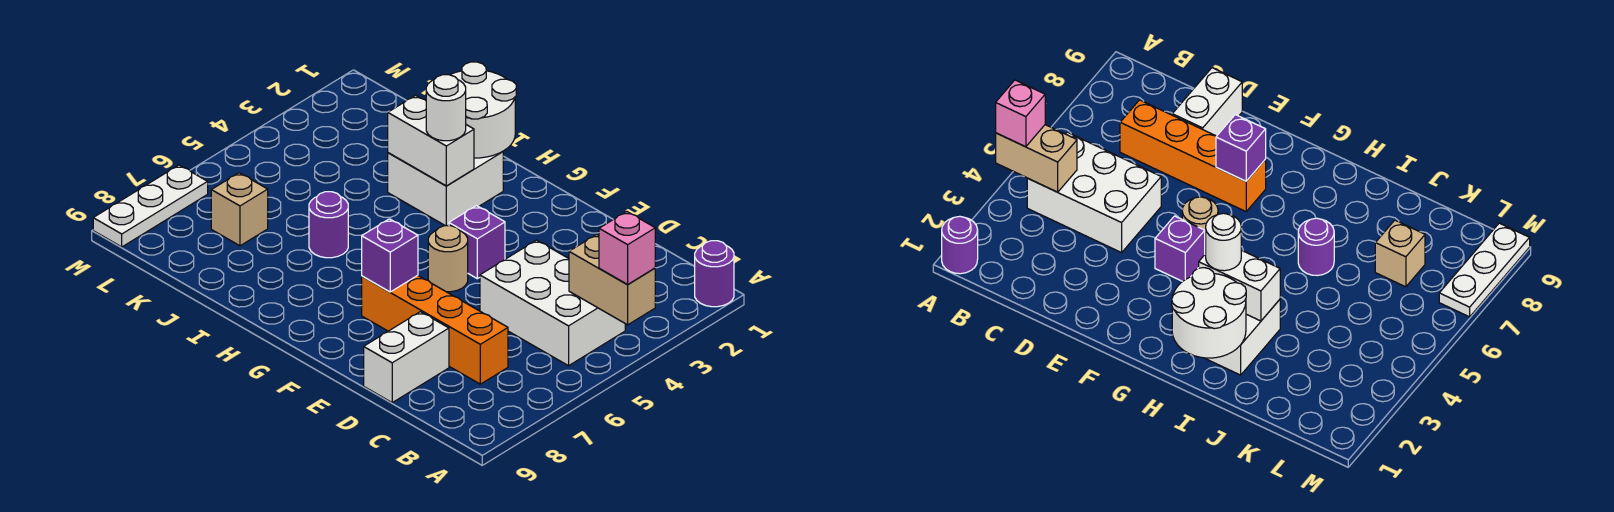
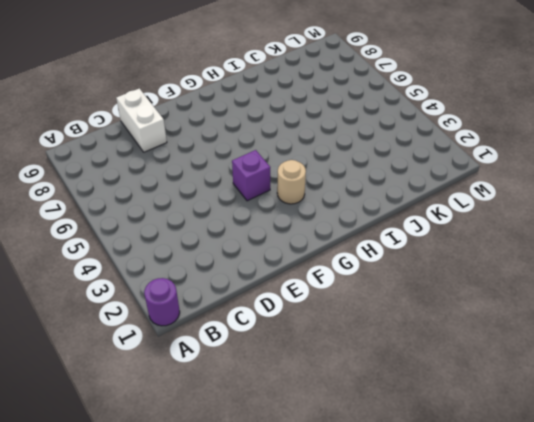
tan 1x1 round brick [277,160,306,204] -> tan 1x1 round brick moved to [428,226,468,292]
none -> white 2x3 brick [480,240,625,366]
none -> orange 1x4 brick [362,275,508,384]
none -> white 2x2 brick [388,151,503,226]

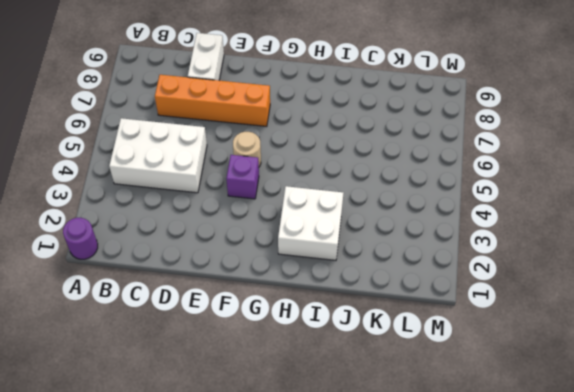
none -> purple 1x1 round brick [309,192,348,258]
none -> tan 1x1 brick [211,173,268,246]
none -> white 1x3 plate [93,165,208,247]

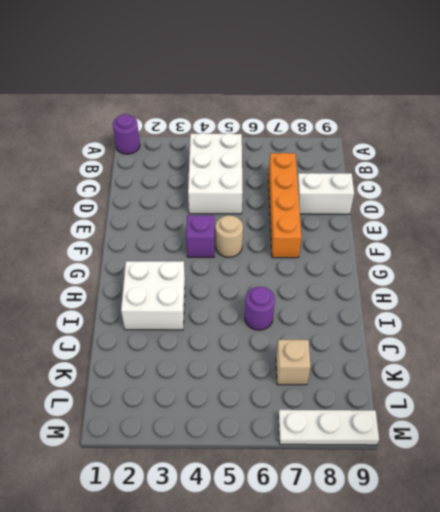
none -> tan 1x2 brick [569,234,655,325]
none -> purple 1x1 brick [362,219,418,292]
none -> white 2x2 round brick [450,62,516,158]

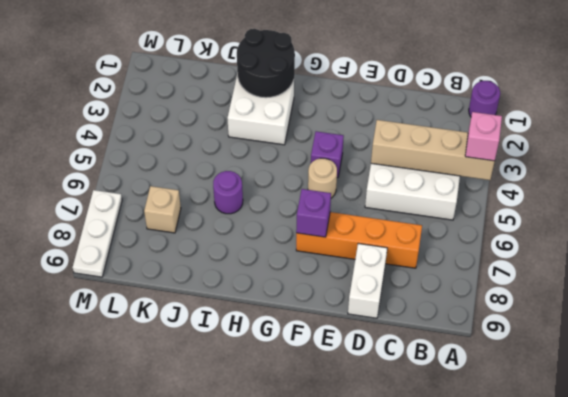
tan 1x4 brick [371,120,495,180] -> tan 1x2 brick [569,234,655,325]
black 2x2 round brick [237,29,295,98] -> white 2x2 round brick [450,62,516,158]
none -> white 1x2 brick [388,96,474,186]
none -> white 1x1 round brick [426,75,466,141]

